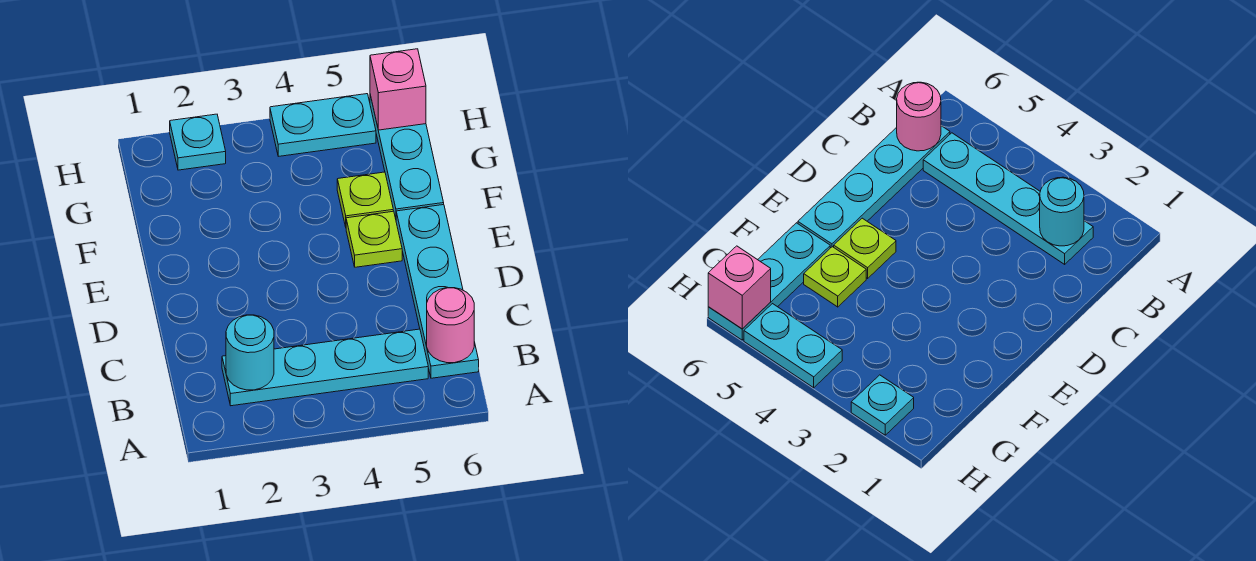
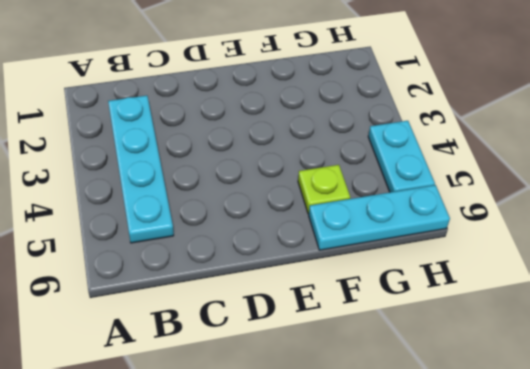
none -> cyan 1x4 plate [396,205,479,378]
none -> lime 1x1 plate [346,211,402,267]

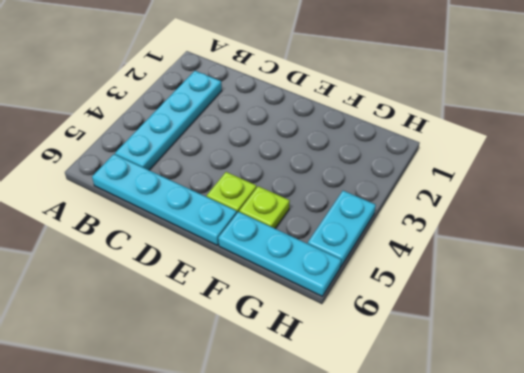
none -> cyan 1x1 plate [170,114,226,170]
none -> cyan 1x1 round brick [226,315,274,390]

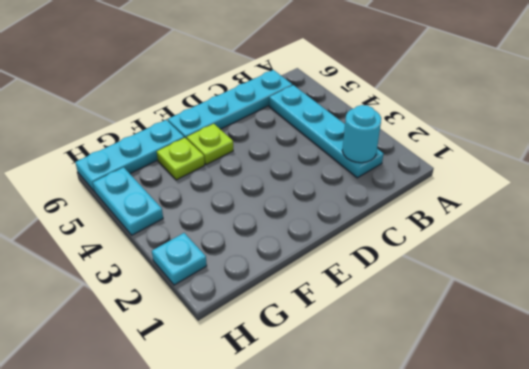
none -> pink 1x1 round brick [427,288,474,363]
none -> pink 1x1 brick [370,49,426,130]

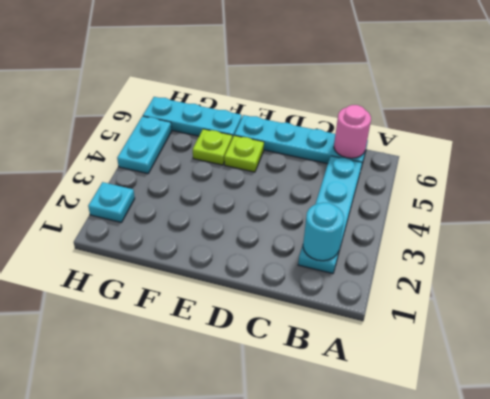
none -> pink 1x1 brick [370,49,426,130]

